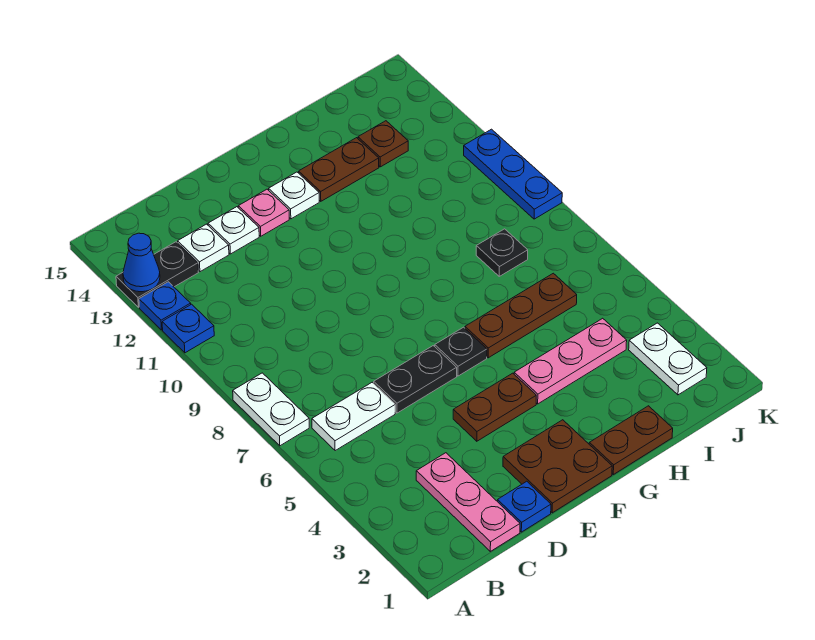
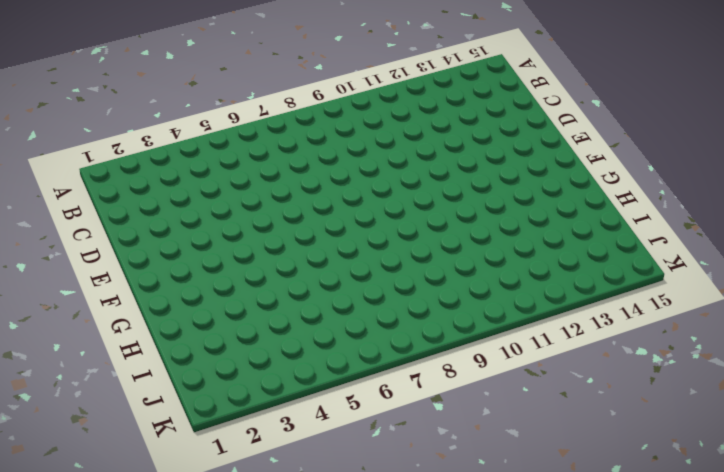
none -> white 1x2 plate [233,373,309,446]
none -> blue 1x1 plate [162,304,214,353]
none -> blue 1x1 plate [139,282,191,330]

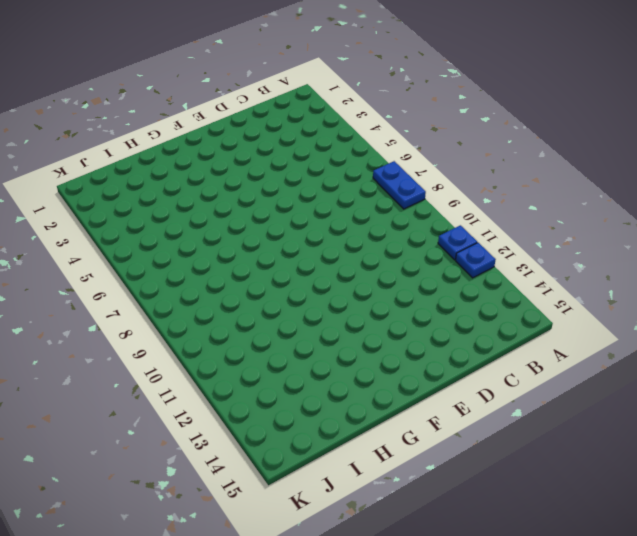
blue 1x2 plate [373,161,426,209] -> white 1x2 plate [233,373,309,446]
none -> black 1x2 plate [116,242,198,307]
none -> white 1x2 plate [312,382,395,451]
none -> pink 1x3 plate [416,453,520,551]

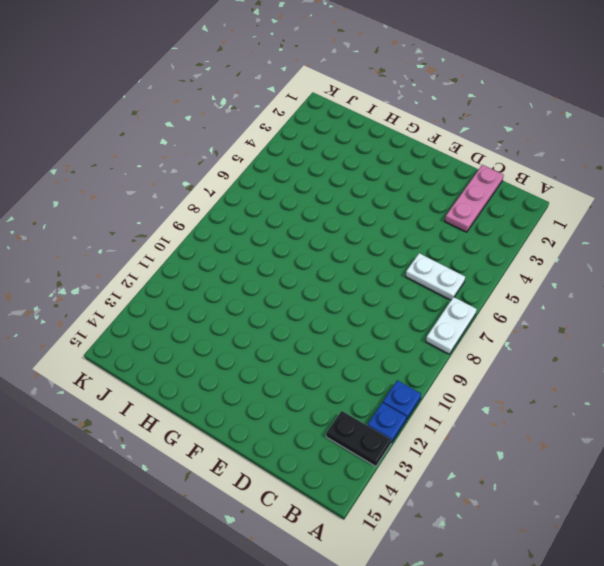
none -> white 1x1 plate [178,224,229,272]
none -> blue 1x1 plate [497,481,551,532]
none -> black 1x2 plate [374,346,457,413]

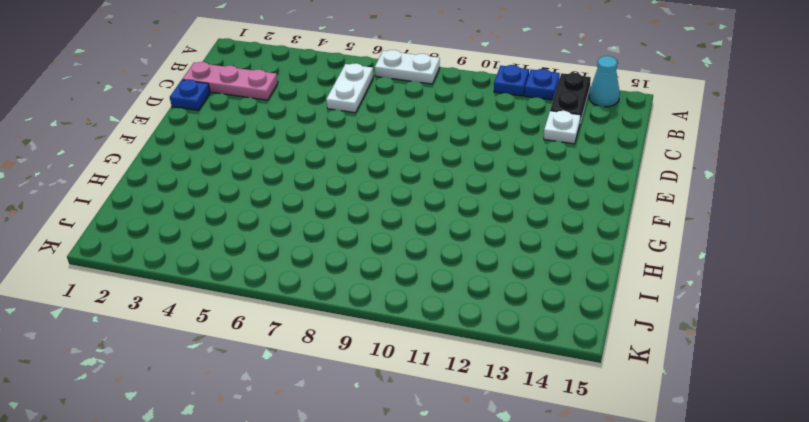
cyan 1x1 cone [589,56,620,107] -> none
none -> black 1x2 plate [374,346,457,413]
none -> white 1x1 plate [208,207,259,254]
none -> brown 2x2 plate [503,420,612,513]

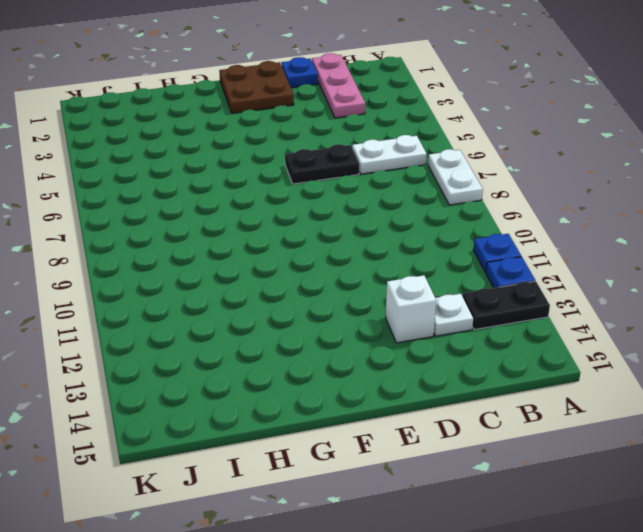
white 1x1 brick [386,275,436,343] -> white 1x1 plate [208,207,259,254]
none -> brown 1x2 plate [453,373,536,441]
none -> pink 1x1 plate [238,189,289,236]
none -> black 1x1 plate [435,327,487,376]

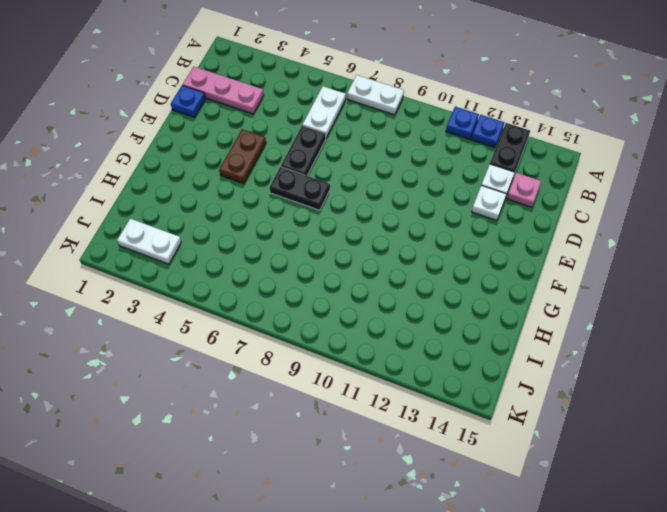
pink 1x1 plate [507,173,541,207] -> pink 1x1 plate moved to [238,189,289,236]
black 1x2 plate [270,167,330,210] -> black 1x1 plate [435,327,487,376]
none -> brown 2x2 plate [503,420,612,513]
none -> white 1x1 plate [269,172,319,219]
none -> brown 1x2 plate [589,406,673,474]

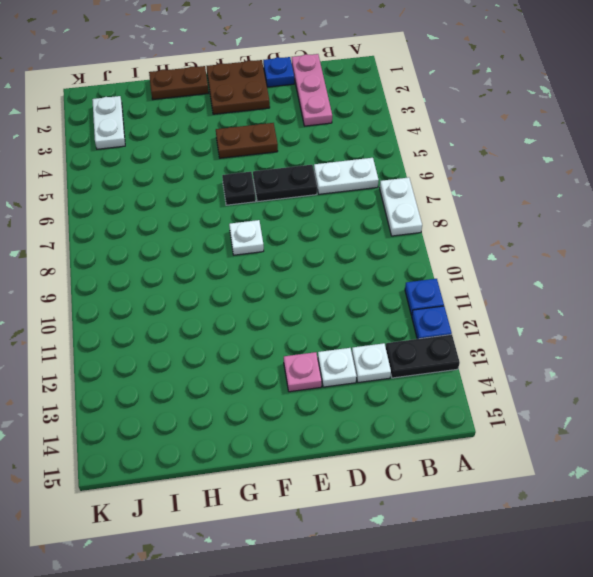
white 1x1 plate [229,220,264,255] -> white 1x1 plate moved to [269,172,319,219]
none -> pink 1x3 plate [514,318,627,404]
none -> brown 1x3 plate [465,273,577,358]
none -> brown 1x2 plate [299,138,379,201]

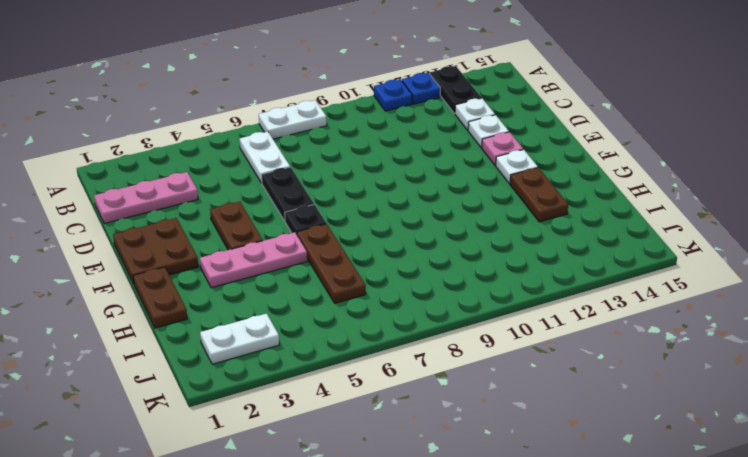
pink 1x3 plate [200,232,307,288] -> pink 1x3 plate turned to [514,318,627,404]
none -> blue 1x1 plate [497,481,551,532]
none -> black 1x1 plate [476,229,528,276]
none -> brown 1x1 plate [358,121,408,167]

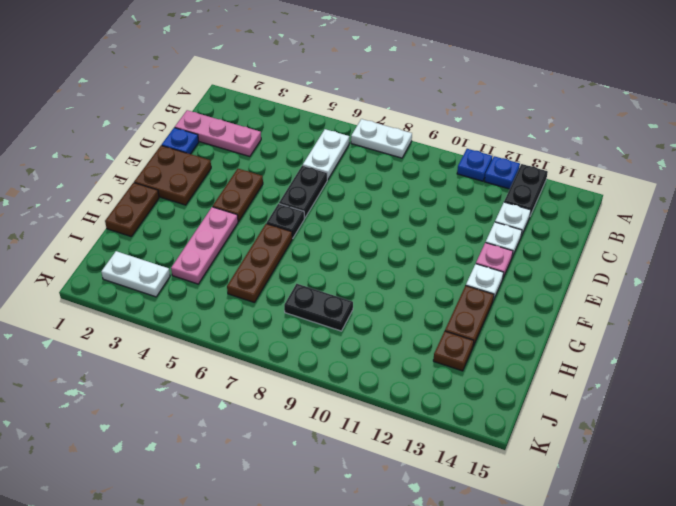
black 1x2 plate [284,284,353,331] -> black 1x1 plate [476,229,528,276]
none -> blue 1x3 plate [464,129,562,219]
none -> blue 1x1 cone [123,233,160,292]

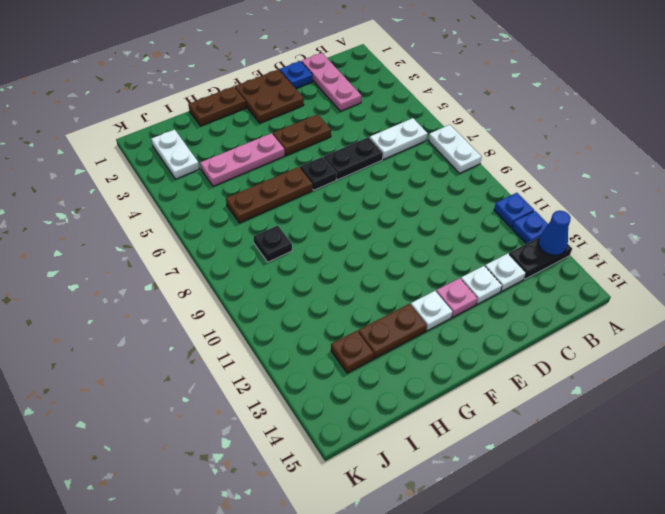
none -> blue 1x3 plate [464,129,562,219]

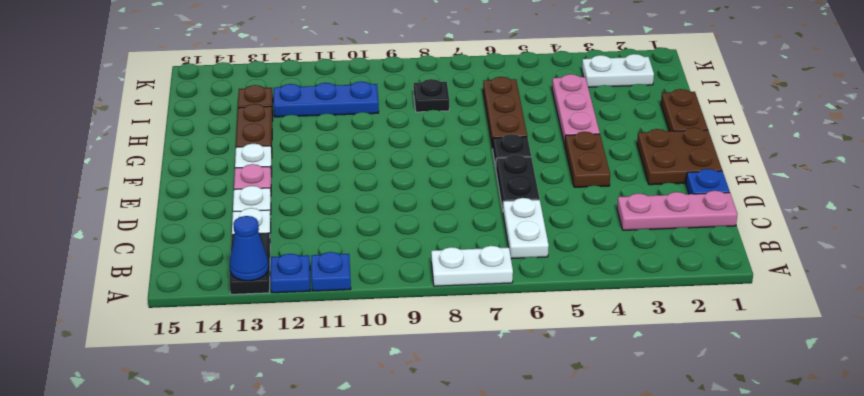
blue 1x3 plate [274,82,379,117] -> blue 1x3 plate moved to [464,129,562,219]

